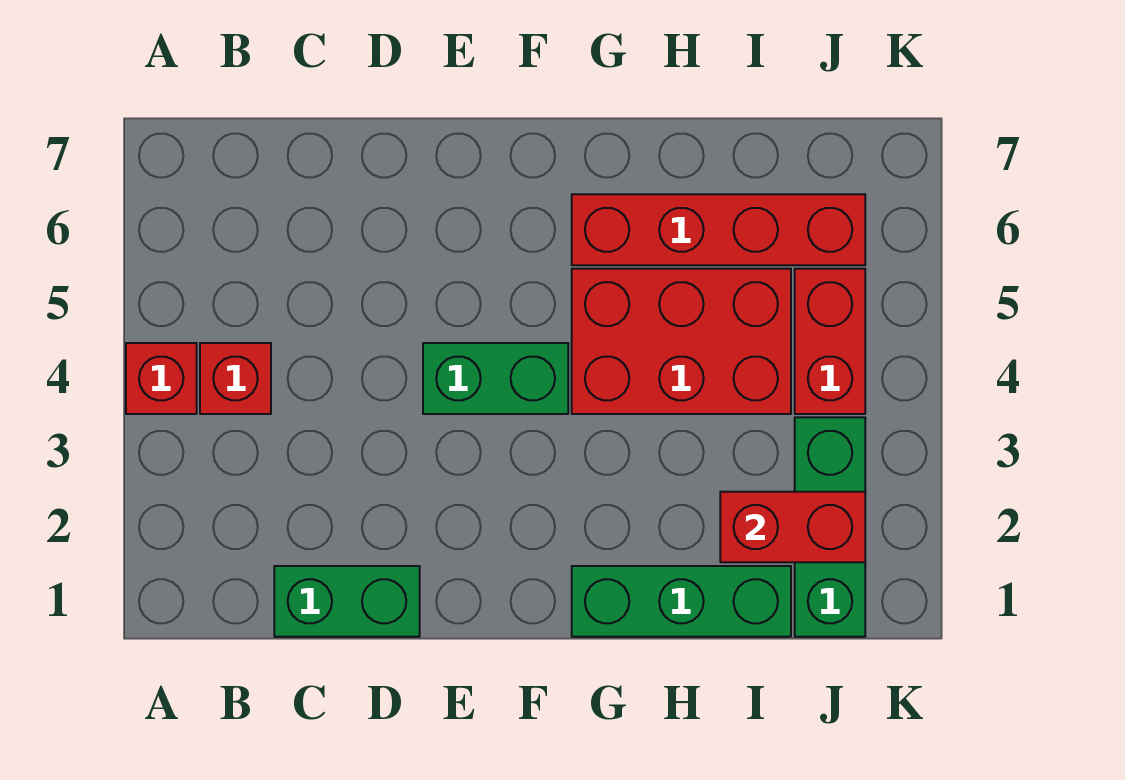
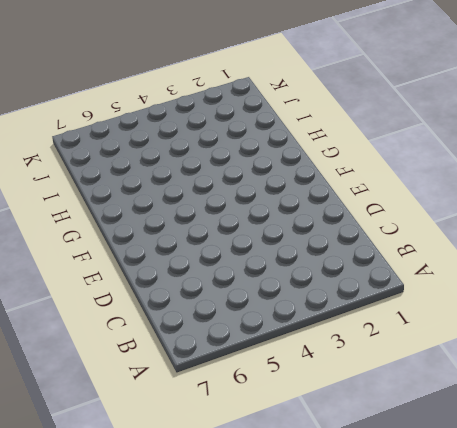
none -> red 1x1 brick [126,343,197,414]
none -> red 1x1 brick [200,343,271,414]

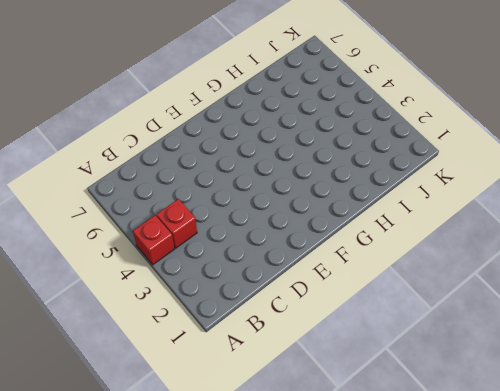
none -> green 1x2 brick [274,566,420,637]
none -> green 1x2 brick [423,343,568,414]

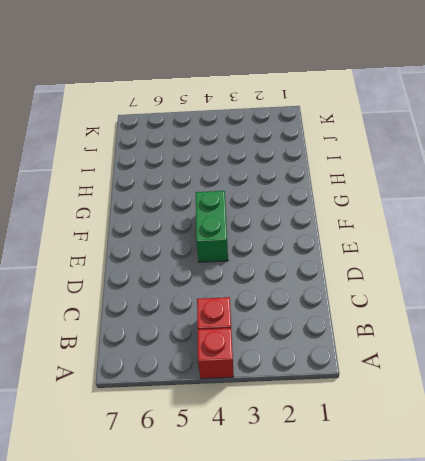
none -> green 1x2 brick [274,566,420,637]
none -> green 1x3 brick [572,566,791,637]

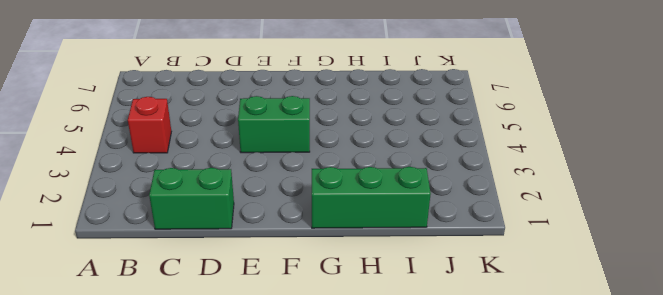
none -> red 1x1 brick [126,343,197,414]
none -> red 2x3 brick [572,269,791,414]

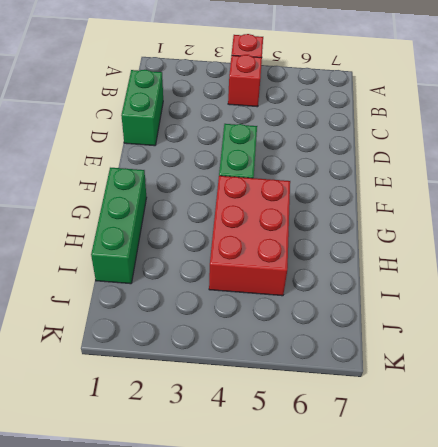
none -> red 1x4 brick [572,194,865,265]
none -> green 1x3 brick [795,417,865,637]

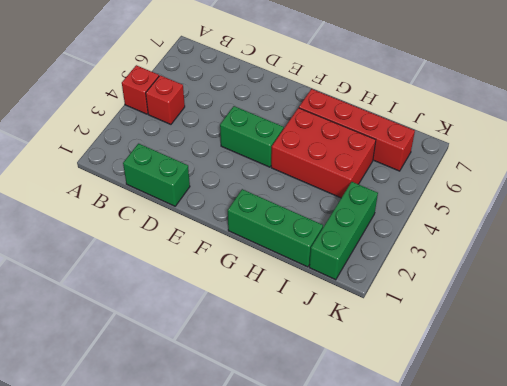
none -> red 1x2 brick [795,269,865,414]
none -> red 1x2 brick [720,492,865,562]

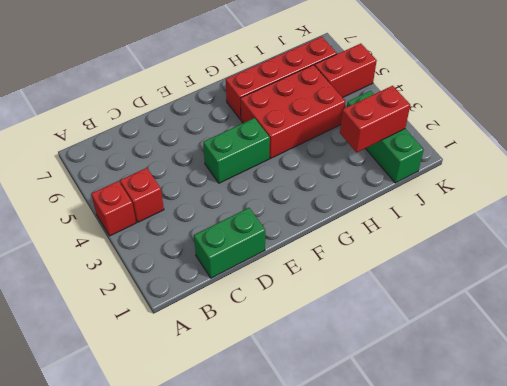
red 1x2 brick [315,44,377,98] -> red 1x2 brick turned to [795,269,865,414]
none -> green 1x3 brick [572,566,791,637]

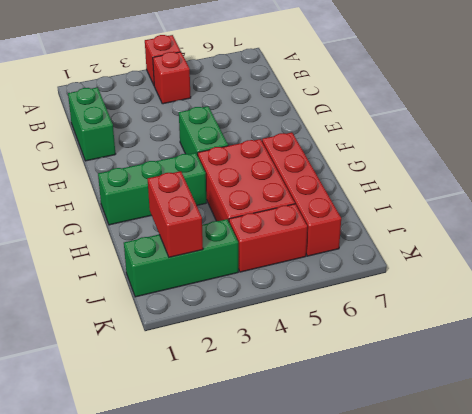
green 1x3 brick [98,153,206,225] -> green 1x3 brick turned to [572,566,791,637]

